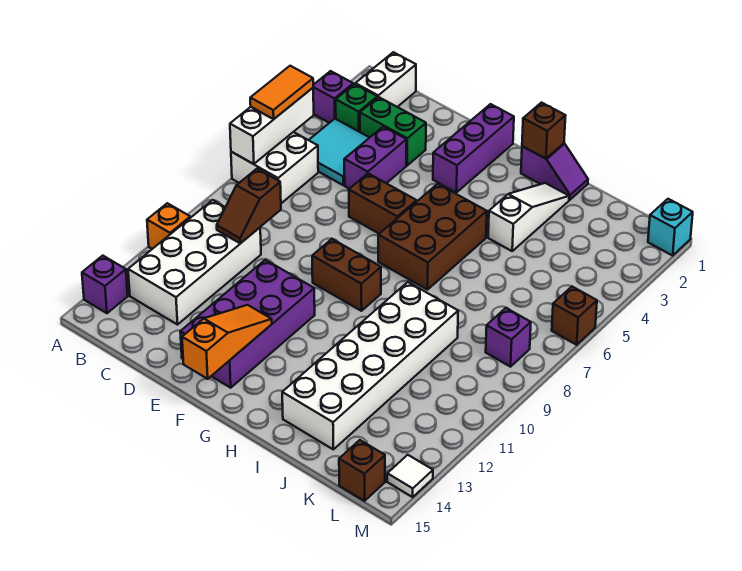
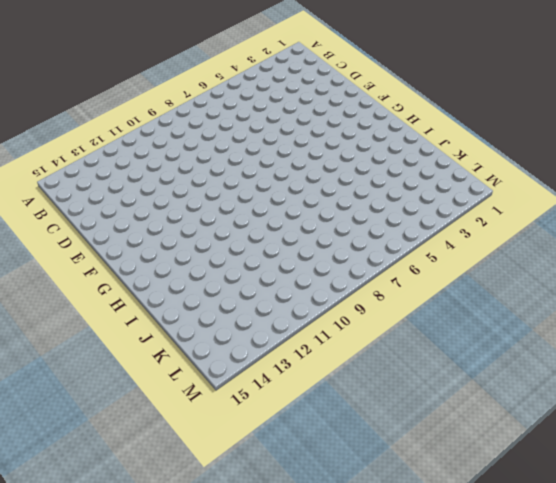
none -> purple 1x1 brick [313,71,353,123]
none -> white 2x2 brick [231,132,318,203]
none -> orange 1x1 brick [147,203,190,249]

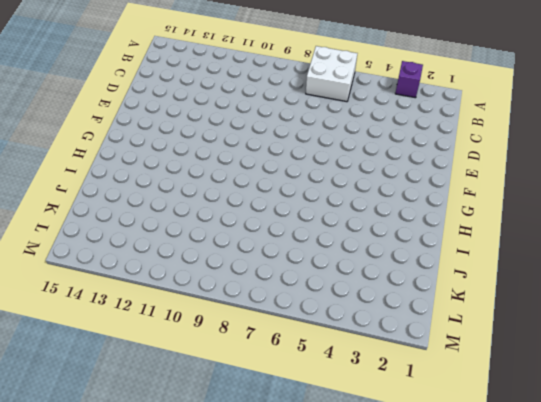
none -> orange 1x1 brick [147,203,190,249]
none -> purple 1x1 brick [82,256,128,313]
none -> white 1x2 brick [355,52,416,107]

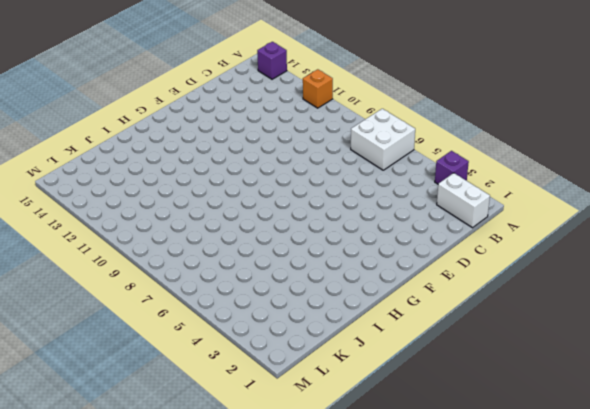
none -> green 1x1 brick [336,84,377,132]
none -> cyan 2x2 tile [309,119,370,185]
none -> white 2x4 brick [128,200,261,325]

